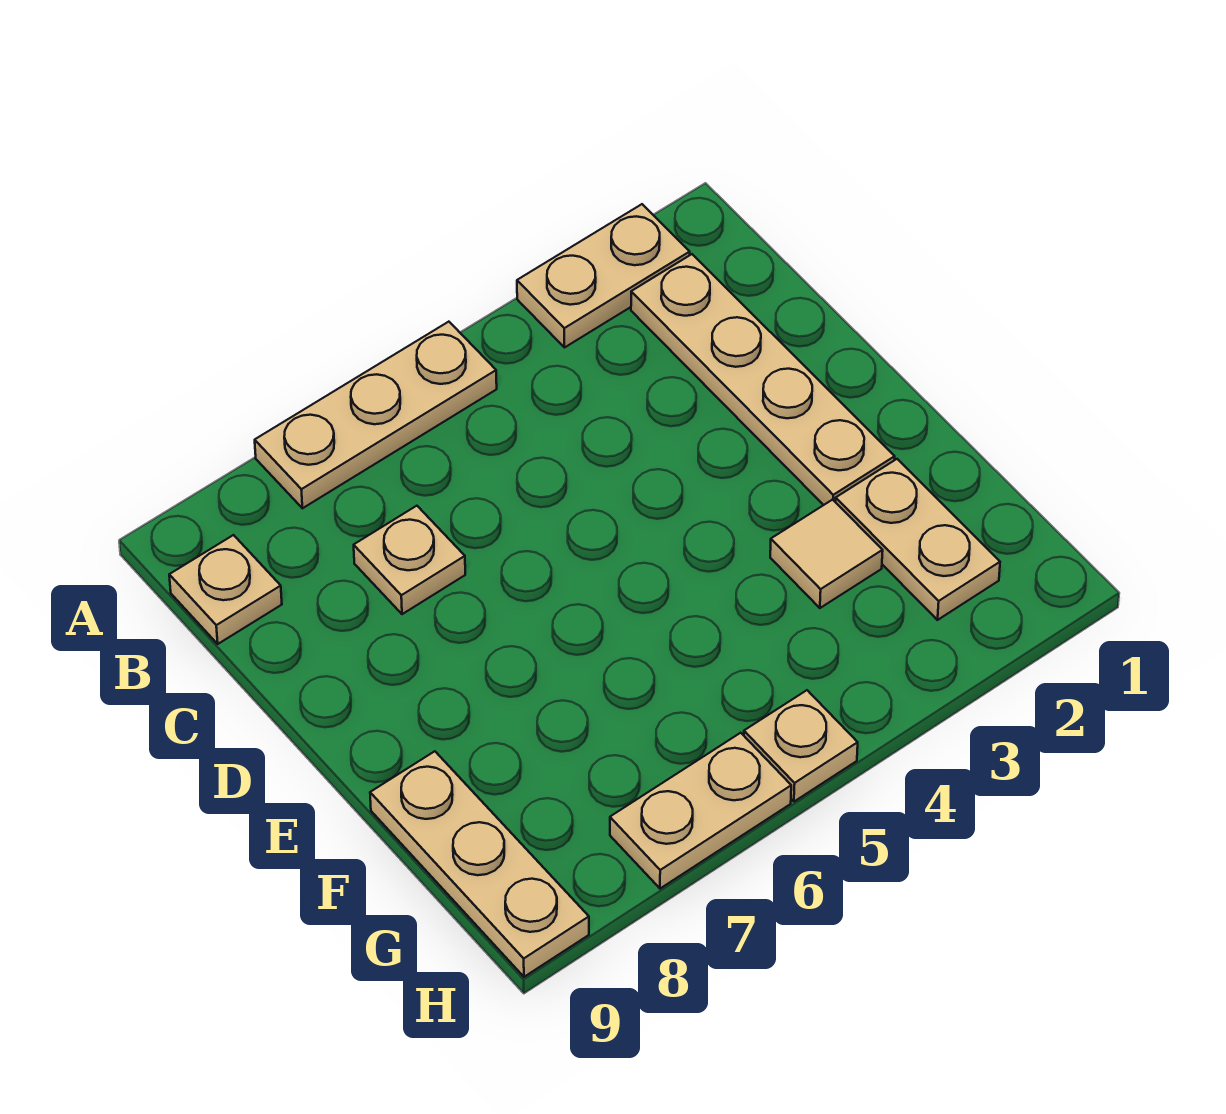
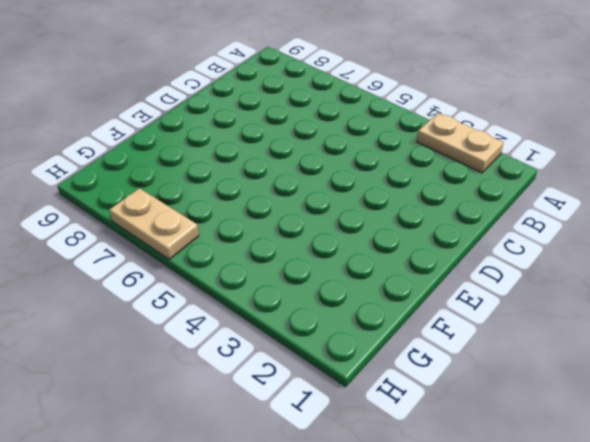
none -> tan 1x3 plate [255,322,497,508]
none -> tan 1x4 plate [631,254,895,505]

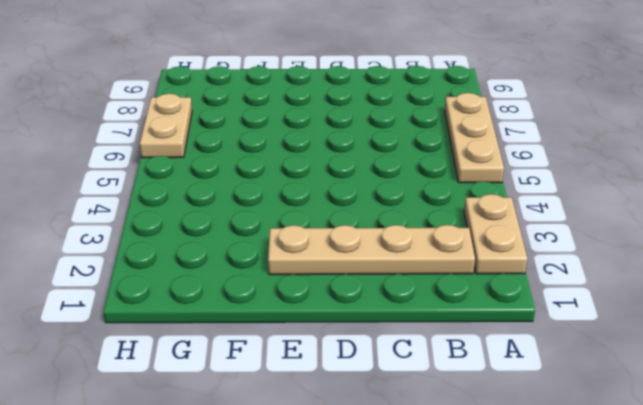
none -> tan 1x1 plate [169,535,282,644]
none -> tan 1x1 plate [354,506,465,614]

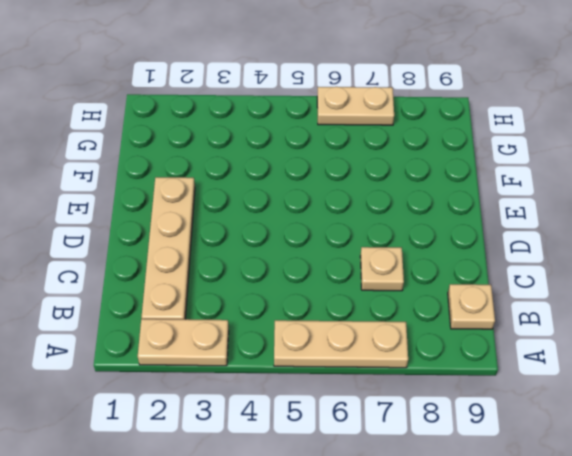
none -> tan 1x2 plate [836,459,1000,620]
none -> tan 1x1 tile [770,500,883,608]

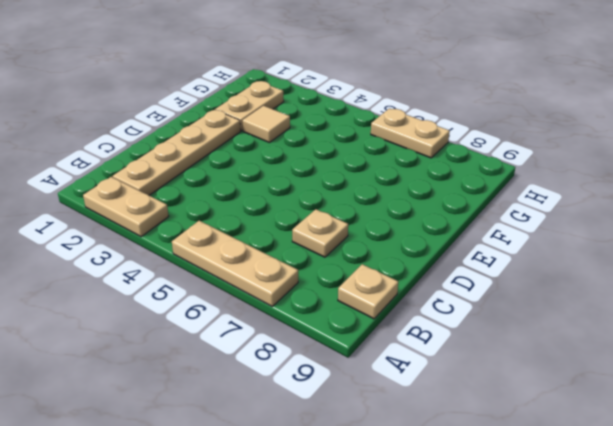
none -> tan 1x3 plate [370,751,589,977]
none -> tan 1x1 plate [744,690,858,801]

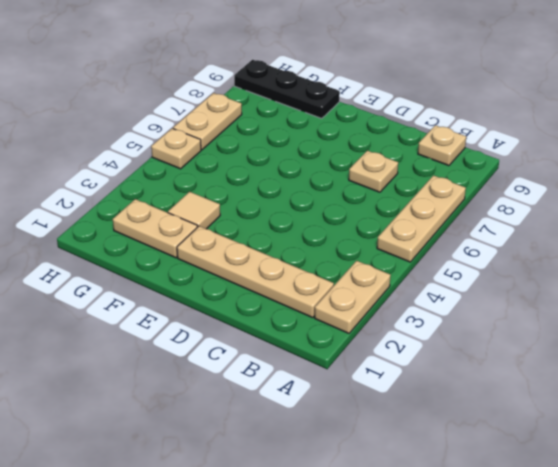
black 1x3 plate [234,60,340,119] -> tan 1x3 plate [370,751,589,977]

